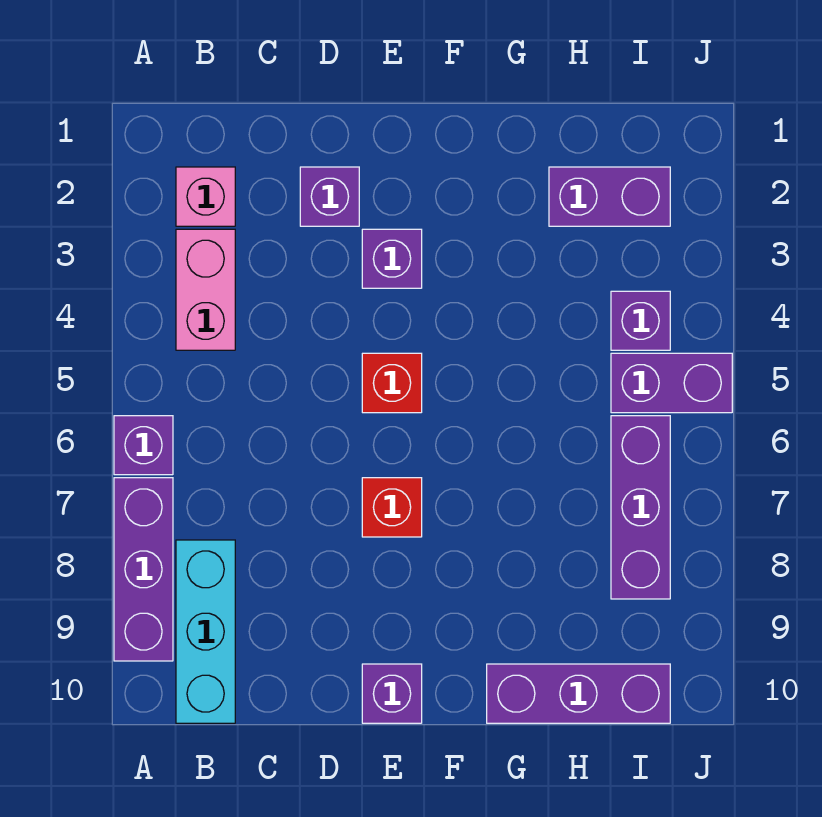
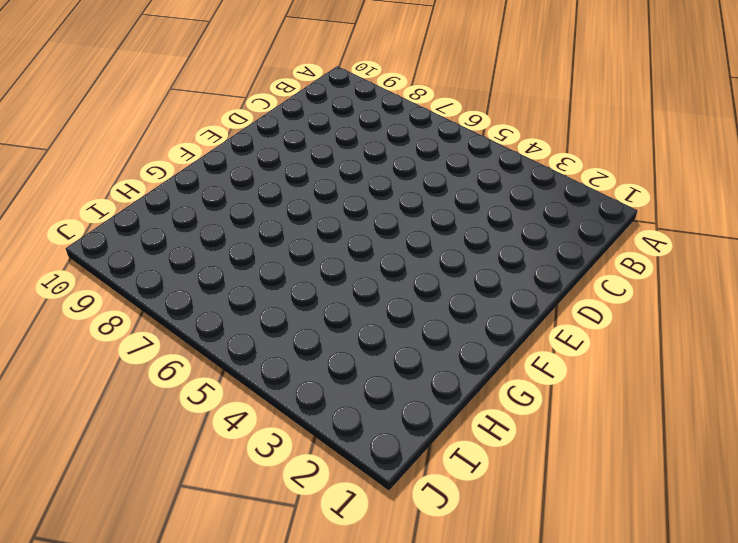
none -> purple 1x1 brick [114,416,173,475]
none -> purple 1x3 brick [114,478,173,661]
none -> pink 1x1 brick [176,167,235,226]

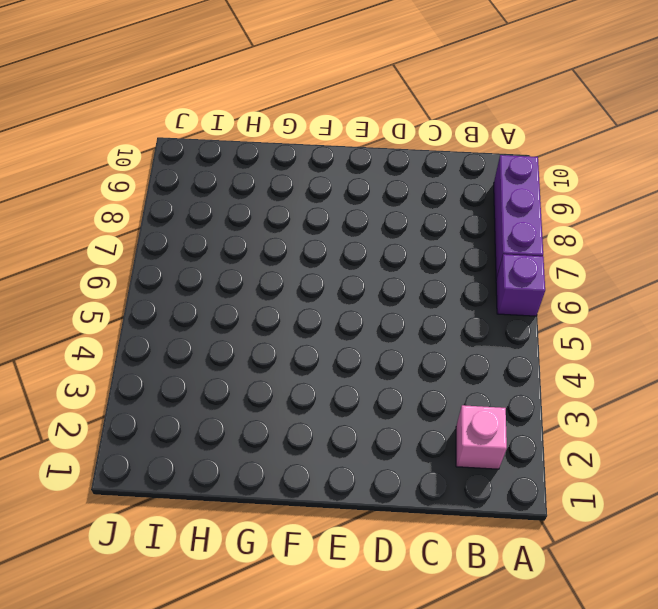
none -> pink 1x2 brick [176,229,235,350]
none -> cyan 1x3 brick [176,540,235,723]
none -> purple 1x1 brick [300,167,359,226]

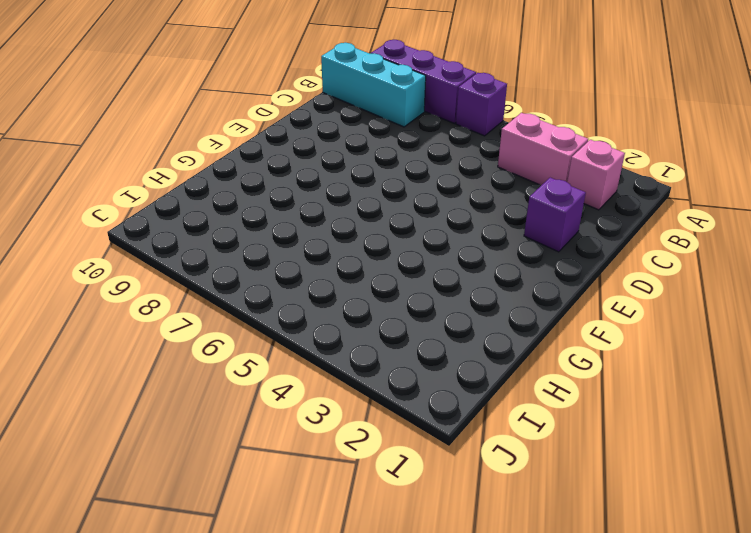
none -> purple 1x1 brick [362,229,422,288]
none -> red 1x1 brick [362,353,422,413]
none -> red 1x1 brick [362,478,422,537]

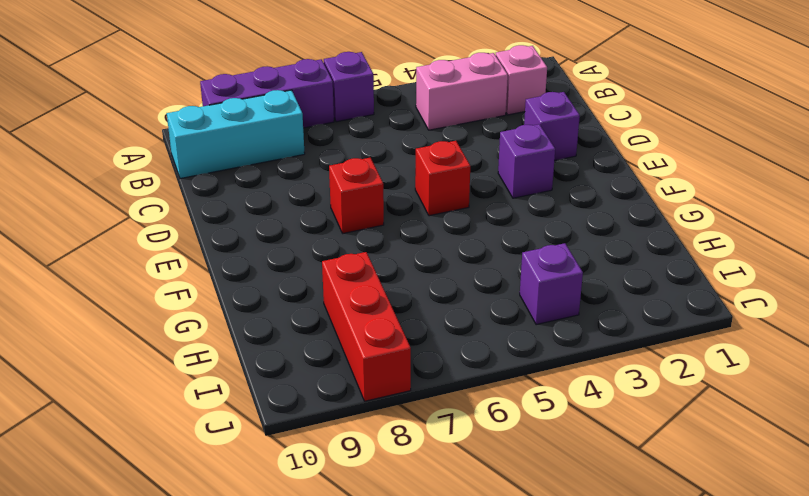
red 1x3 brick [322,252,411,401] -> purple 1x3 brick [611,416,670,599]
none -> purple 1x1 brick [362,664,422,723]
none -> purple 1x3 brick [487,664,670,723]
none -> purple 1x2 brick [549,167,670,226]

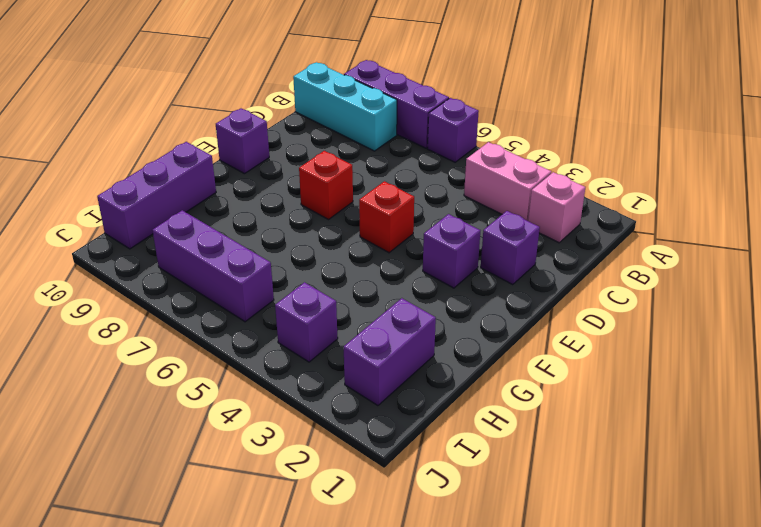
none -> purple 1x2 brick [611,353,732,413]

